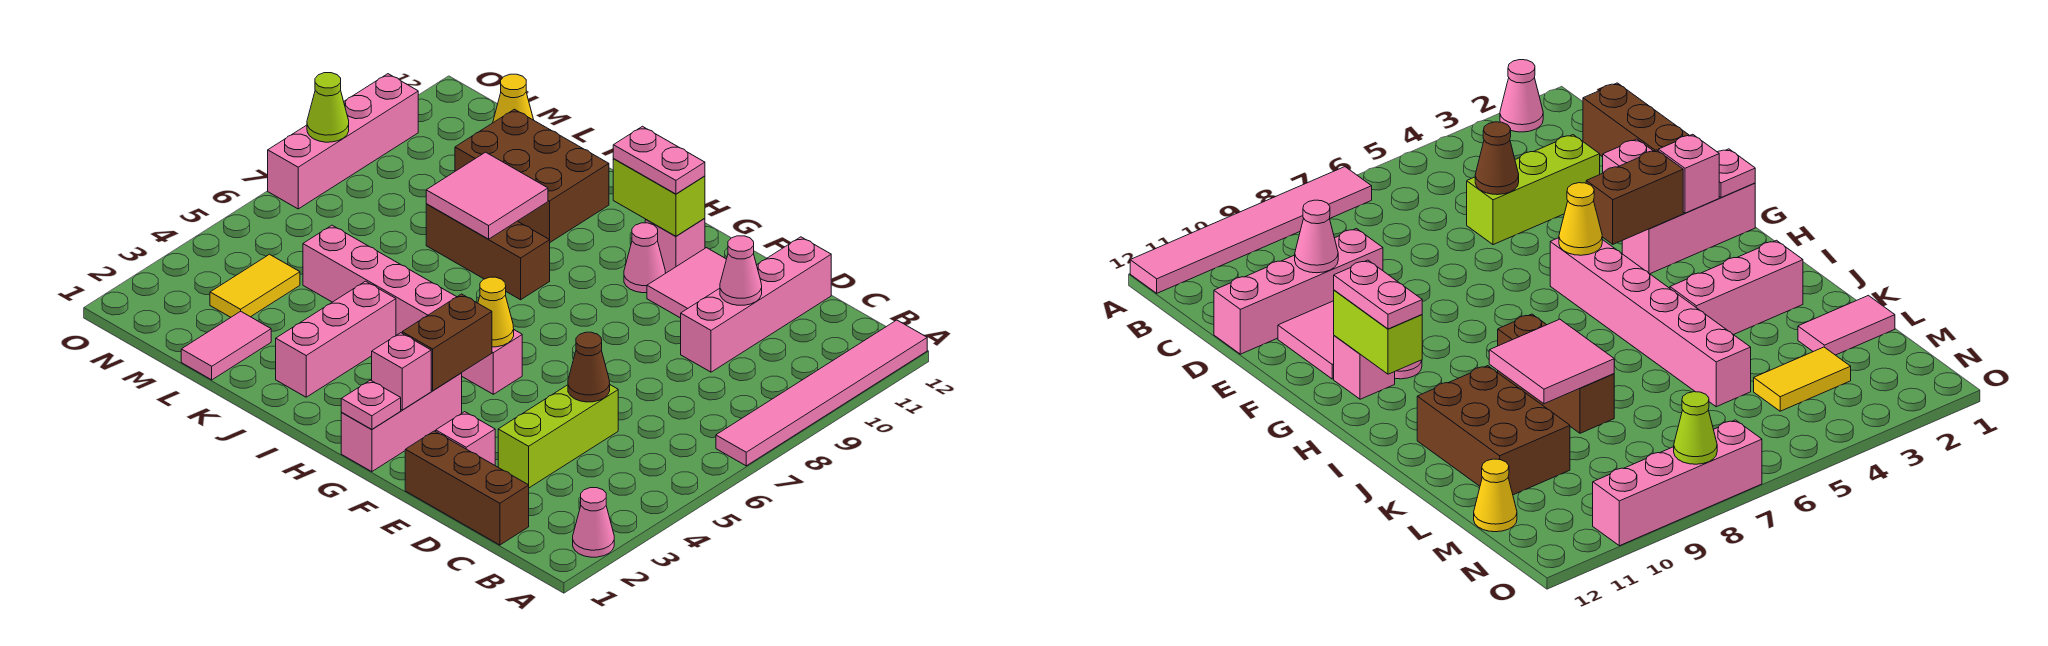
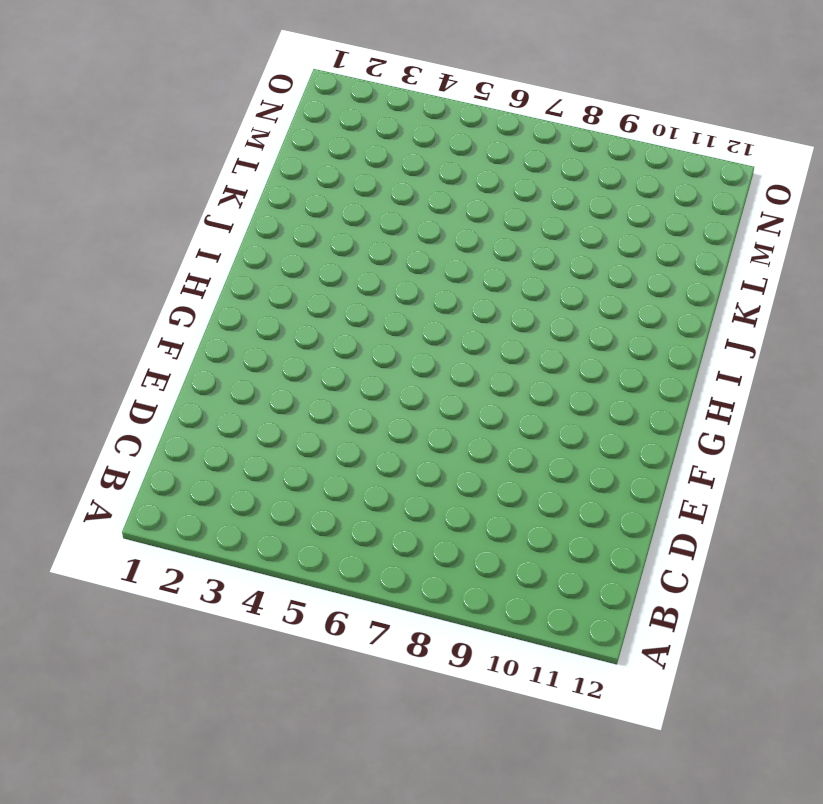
none -> pink 1x1 cone [573,488,614,557]
none -> pink 1x6 tile [716,320,927,466]
none -> brown 1x3 brick [405,431,529,545]

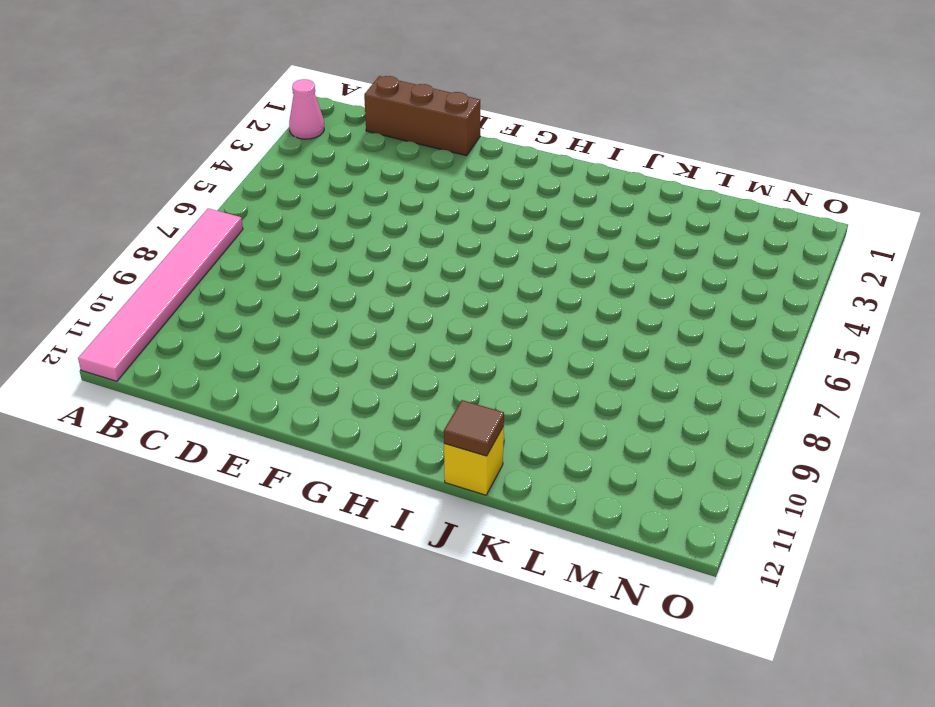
yellow 1x1 brick [444,427,504,495] -> none
brown 1x1 tile [444,400,504,456] -> none
none -> lime 1x3 brick [498,385,618,488]
none -> pink 1x4 brick [681,237,831,372]
none -> pink 1x1 brick [436,412,495,465]

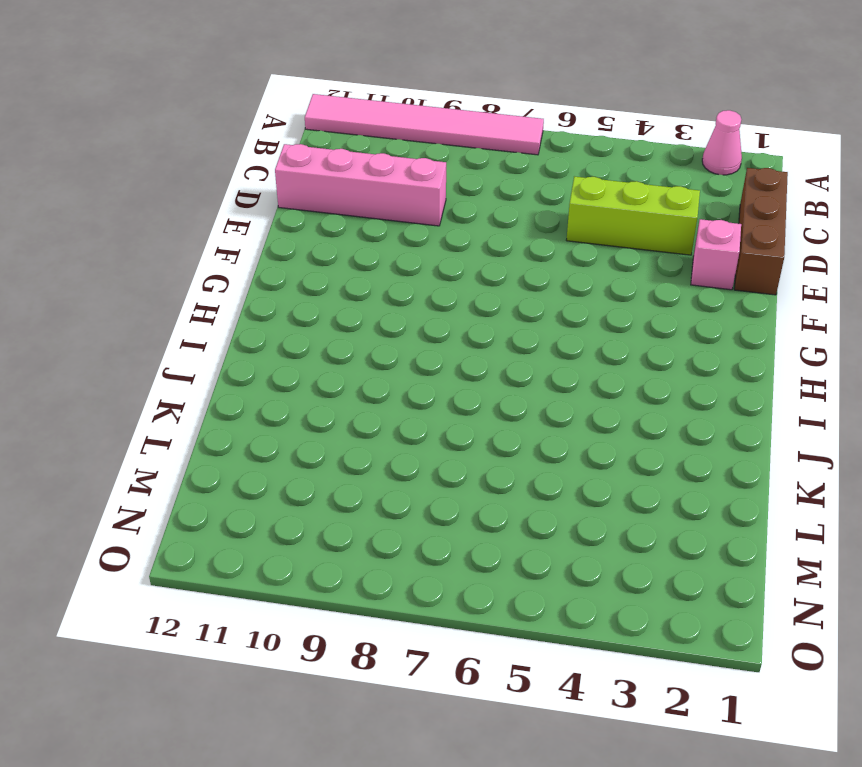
none -> pink 2x2 tile [647,248,726,318]
none -> pink 1x3 brick [341,373,462,472]
none -> pink 1x6 brick [303,225,522,394]

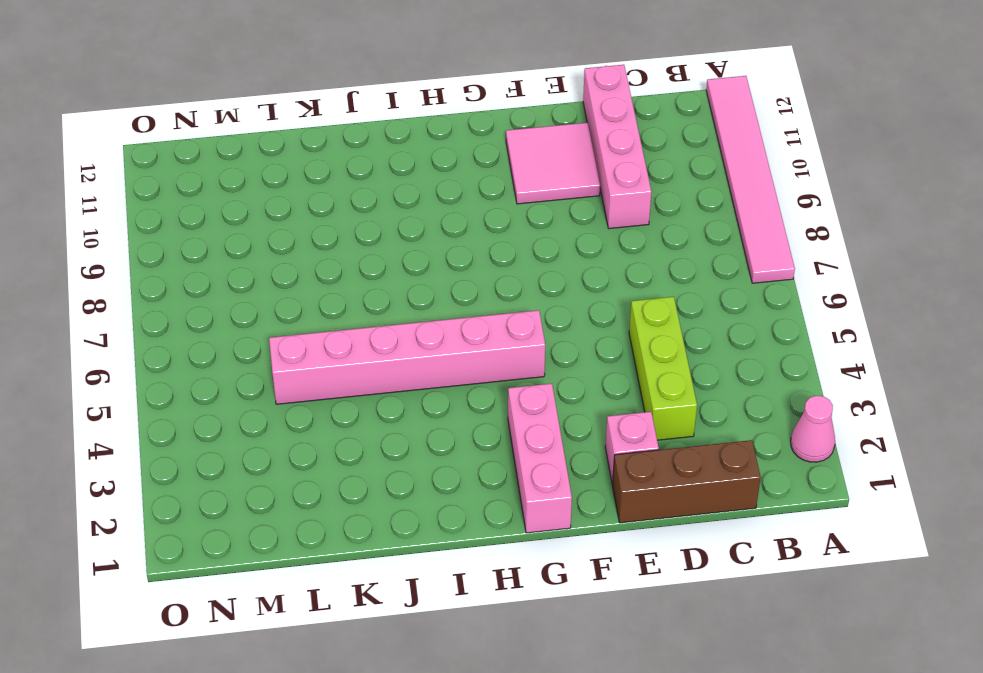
none -> pink 1x1 cone [624,223,666,293]
none -> pink 1x1 brick [645,218,705,273]
none -> brown 1x3 brick [426,204,550,300]

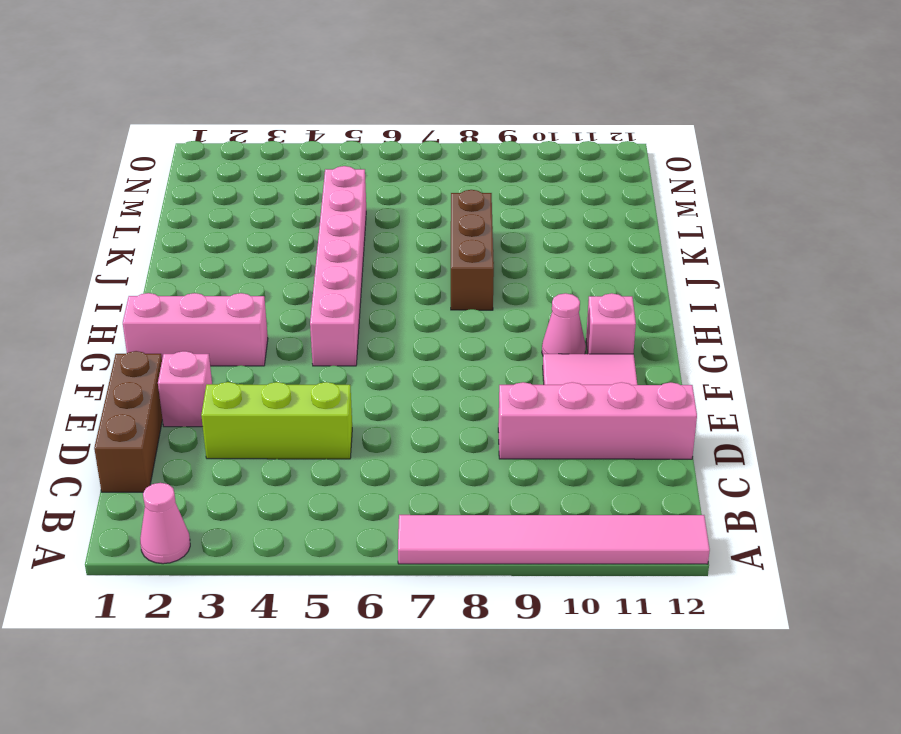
none -> pink 1x3 brick [276,281,396,397]
none -> brown 2x3 brick [455,109,609,242]
none -> pink 1x2 tile [181,311,271,380]

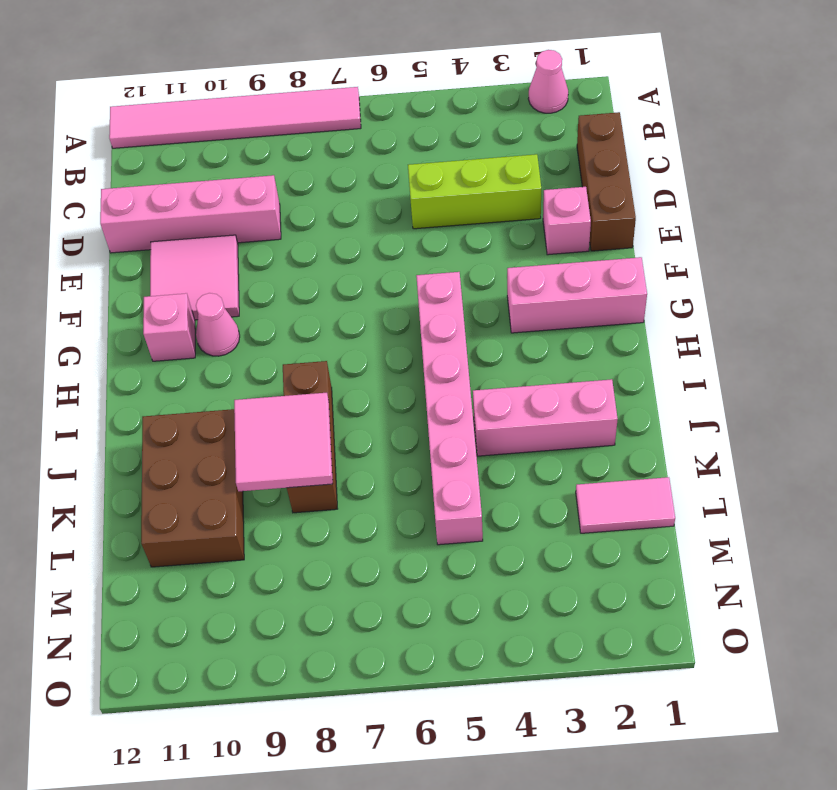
none -> yellow 1x2 tile [210,254,300,317]
none -> yellow 1x1 cone [493,74,534,123]
none -> pink 1x4 brick [268,74,418,209]

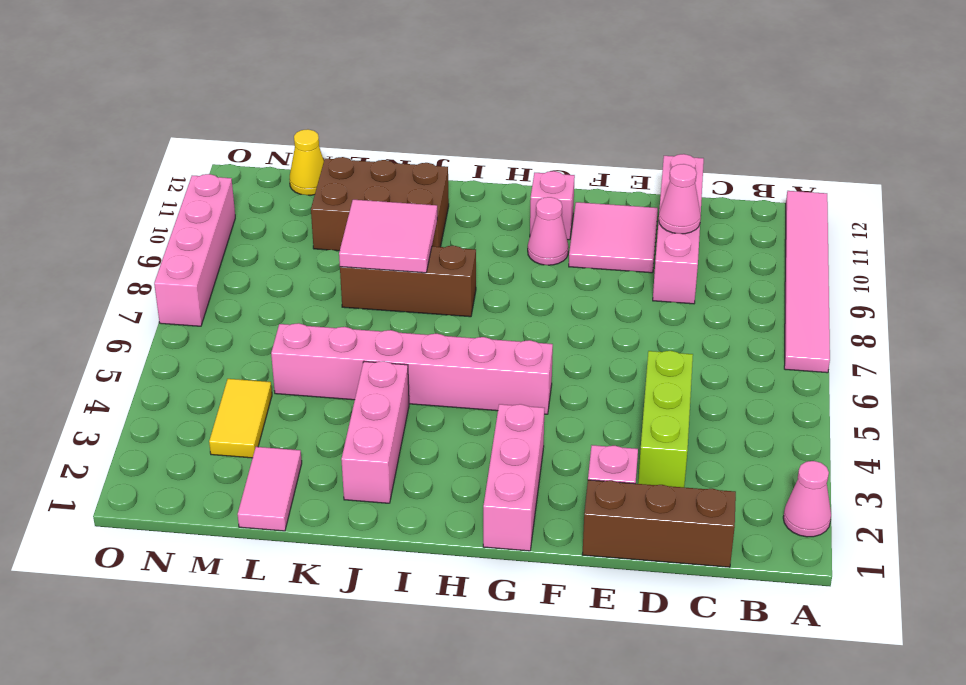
none -> brown 1x1 cone [568,332,610,402]
none -> pink 1x1 plate [341,380,401,430]
none -> pink 1x1 brick [372,333,431,410]

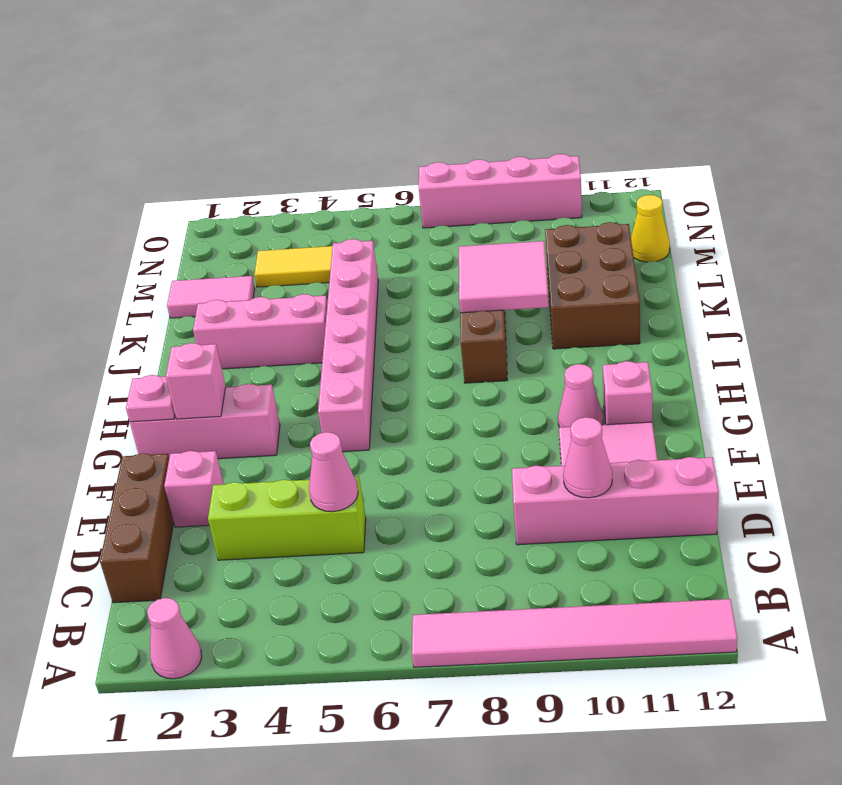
pink 1x1 cone [309,432,358,512] -> brown 1x1 cone [568,332,610,402]
none -> brown 1x2 brick [402,294,492,391]
none -> yellow 1x1 cone [478,277,514,347]
none -> lime 1x2 brick [613,159,705,236]

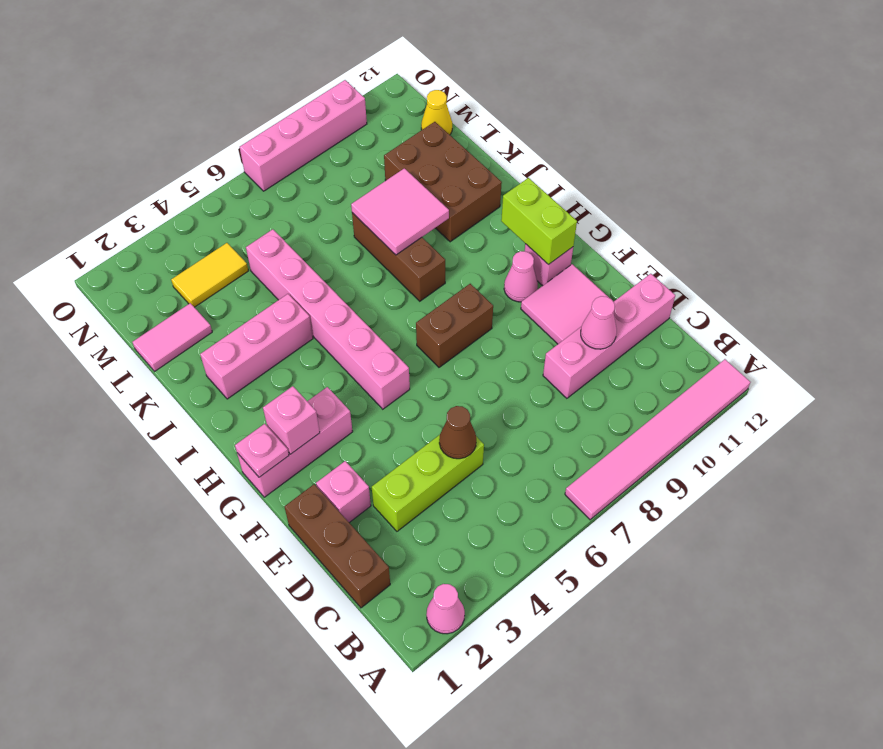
brown 1x2 brick [416,284,493,367] -> brown 1x2 brick moved to [402,294,492,391]
none -> yellow 1x1 cone [478,277,514,347]
none -> lime 1x1 cone [307,73,349,142]
none -> pink 1x2 plate [613,126,705,194]

